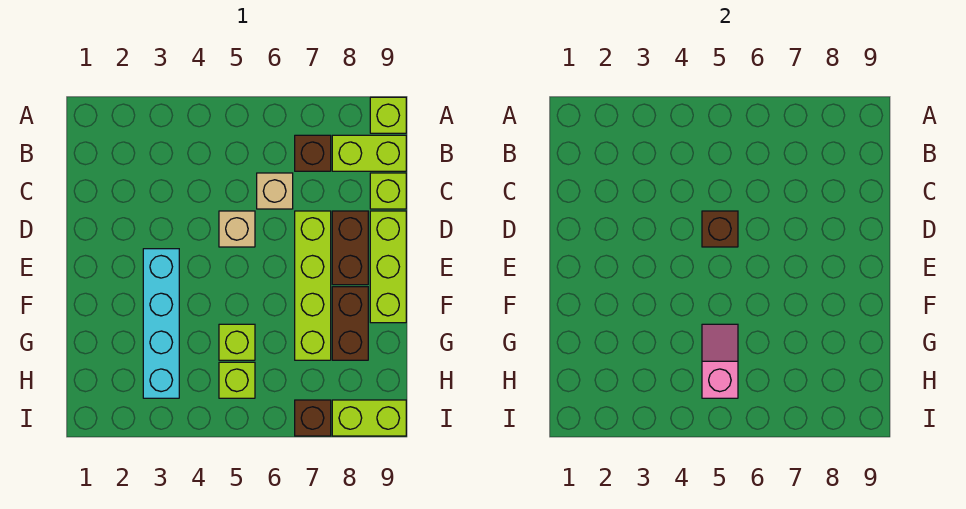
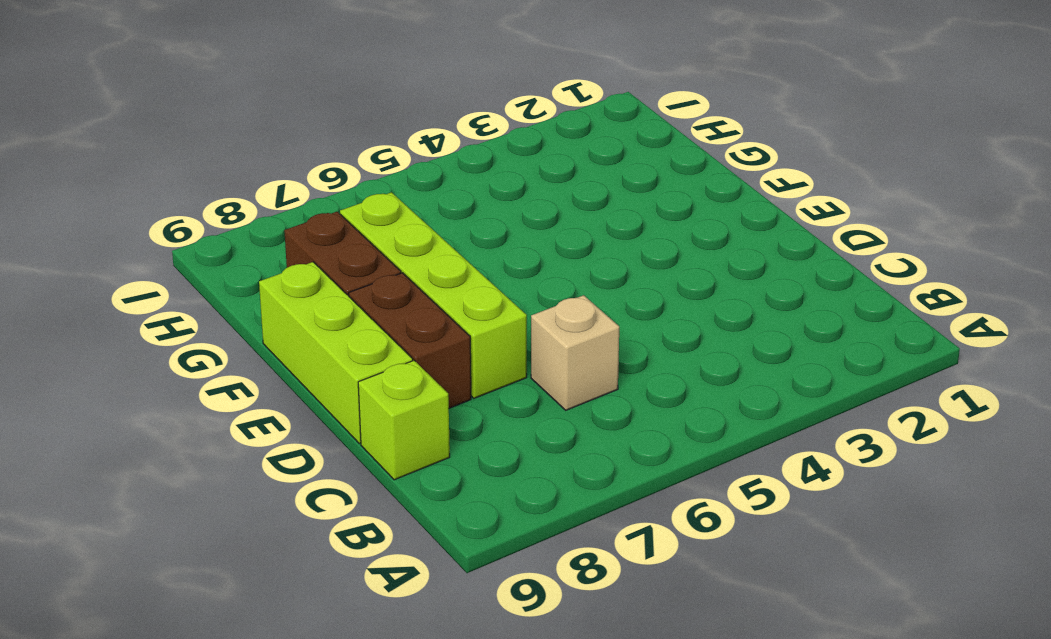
none -> lime 1x1 brick [370,97,406,133]
none -> brown 1x1 brick [295,135,331,171]
none -> lime 1x2 brick [332,135,406,171]

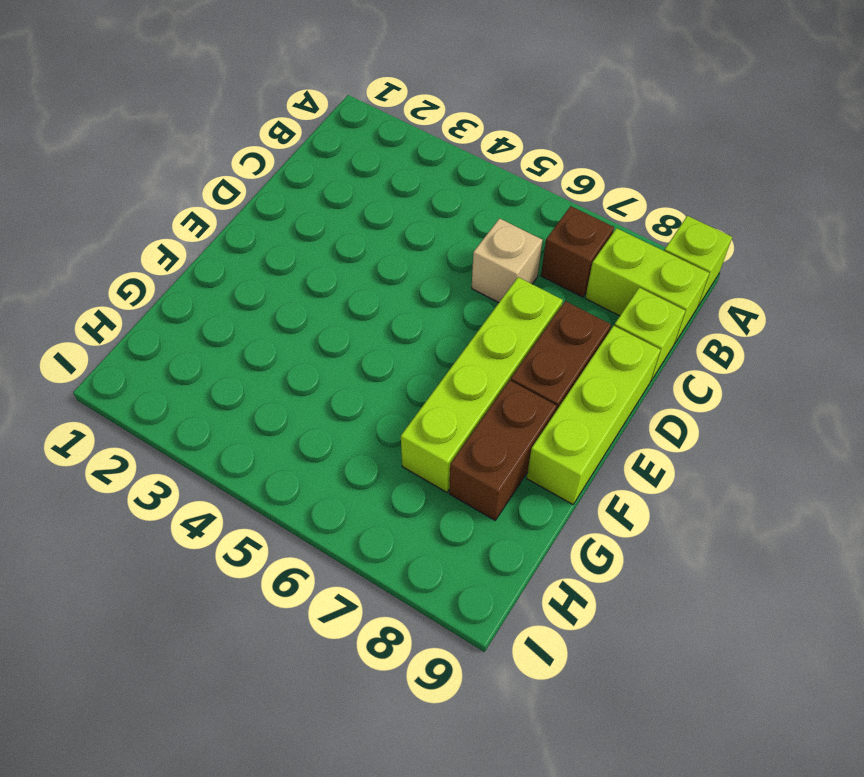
none -> tan 1x1 brick [219,211,255,247]
none -> cyan 1x4 brick [143,249,179,398]
none -> lime 1x1 brick [219,324,255,360]

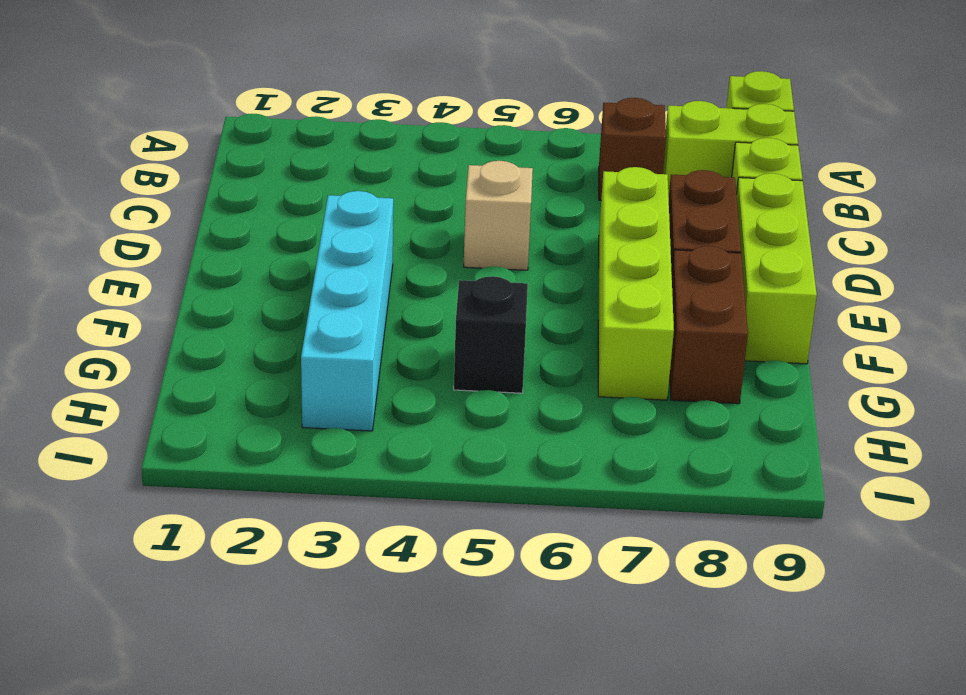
black 1x1 brick [454,276,528,393] -> lime 1x1 brick [219,324,255,360]
none -> tan 1x1 brick [257,173,293,209]
none -> lime 1x1 brick [219,362,255,398]
none -> brown 1x1 brick [295,400,331,436]

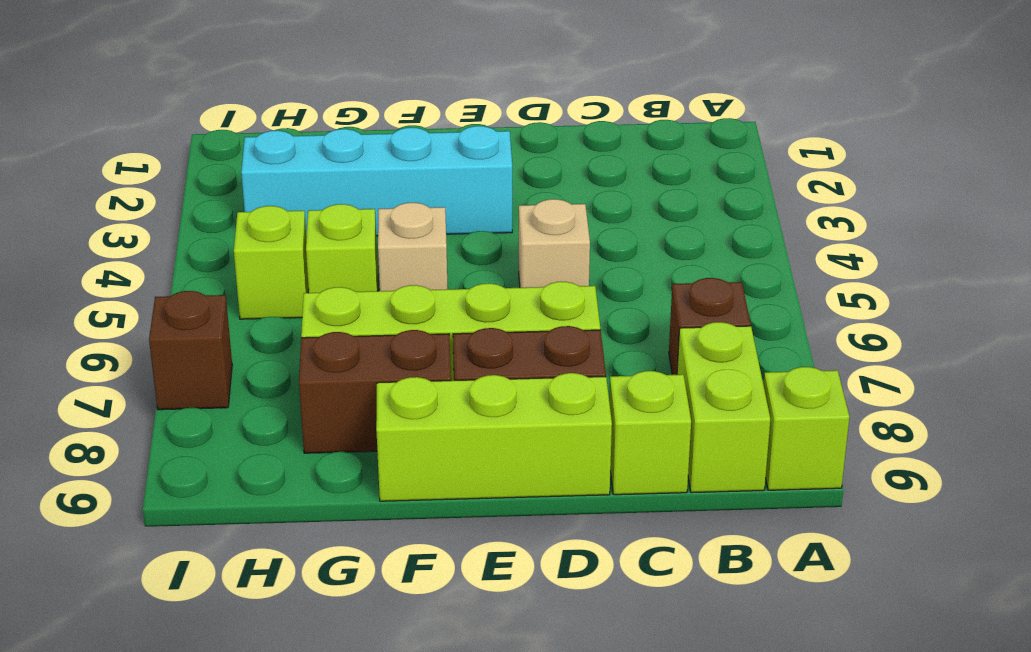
tan 1x1 brick [378,203,447,291] -> tan 1x1 brick moved to [257,173,293,209]
none -> lime 1x2 brick [332,400,406,436]
none -> brown 1x1 brick [702,211,738,247]
none -> pink 1x2 slope [702,324,738,398]

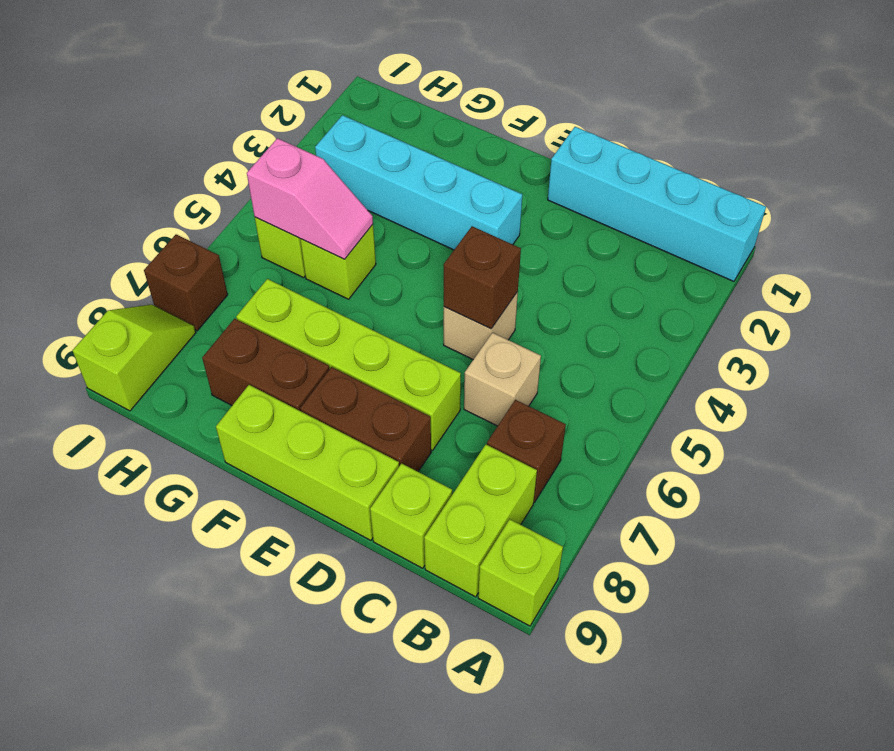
cyan 1x4 brick [548,127,766,281] -> none
lime 1x2 slope [72,304,196,411] -> lime 1x2 brick [332,400,406,436]

